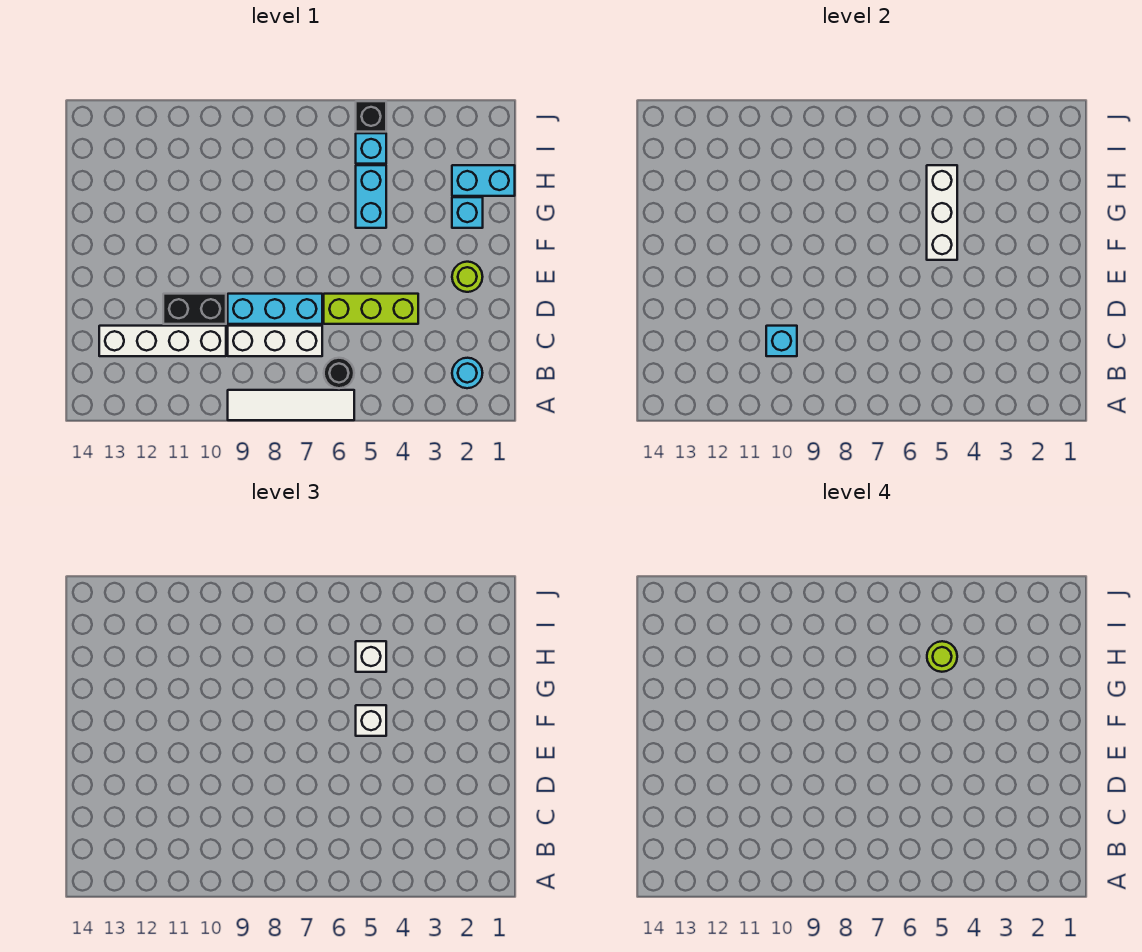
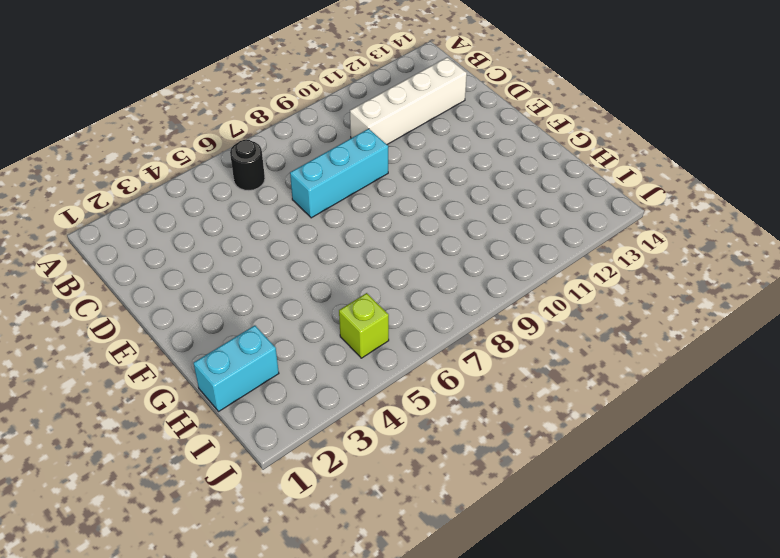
lime 1x1 brick [339,293,389,358] -> cyan 1x1 brick [356,133,386,164]
none -> white 1x4 tile [228,390,354,420]
none -> cyan 1x1 round brick [452,358,482,388]
none -> white 1x3 brick [228,326,322,356]

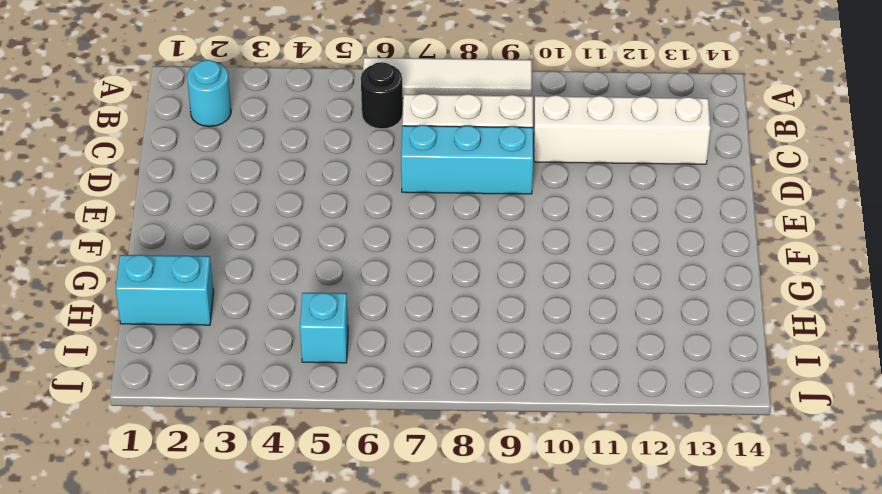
none -> lime 1x3 brick [324,294,418,324]
none -> black 1x2 brick [163,294,226,324]
none -> lime 1x1 round brick [452,262,483,292]

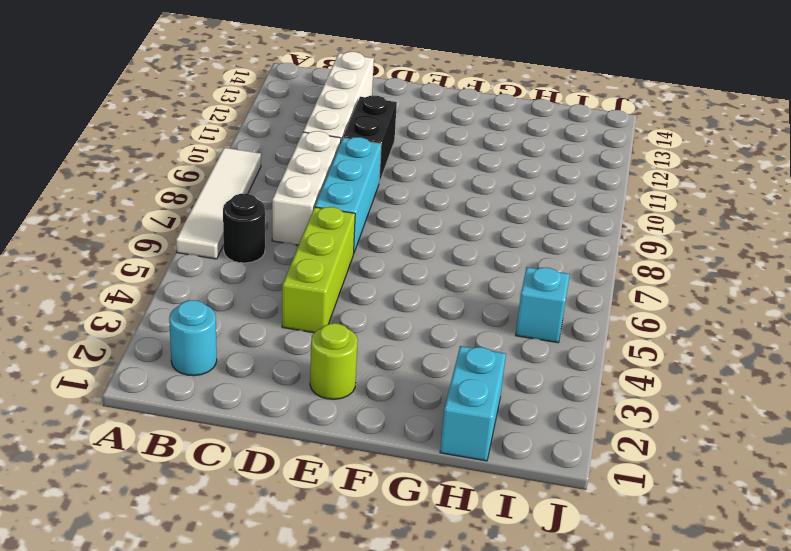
none -> cyan 1x1 brick [452,197,483,228]
none -> cyan 1x2 brick [356,165,386,228]
none -> black 1x1 brick [356,101,386,132]

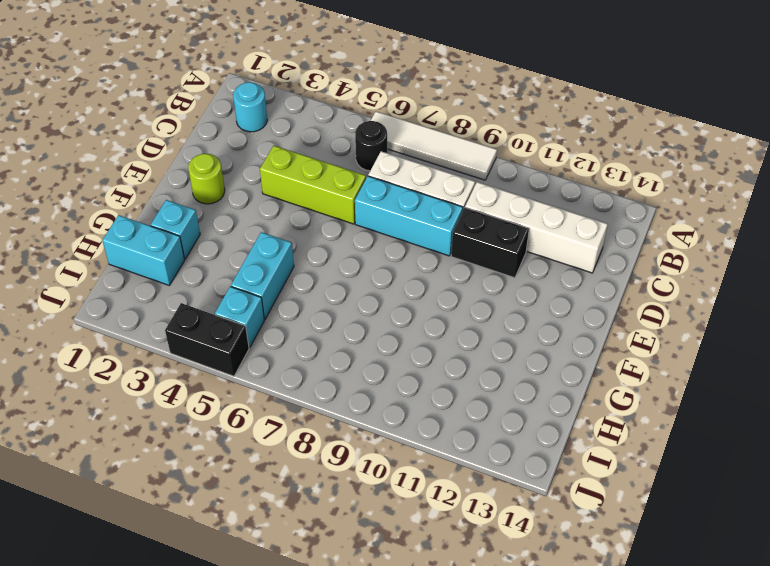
black 1x2 brick [165,303,249,376] -> black 1x1 brick [356,101,386,132]
none -> cyan 1x1 brick [766,326,797,356]
none -> white 1x3 brick [927,165,957,260]
none -> white 1x1 brick [356,705,386,736]

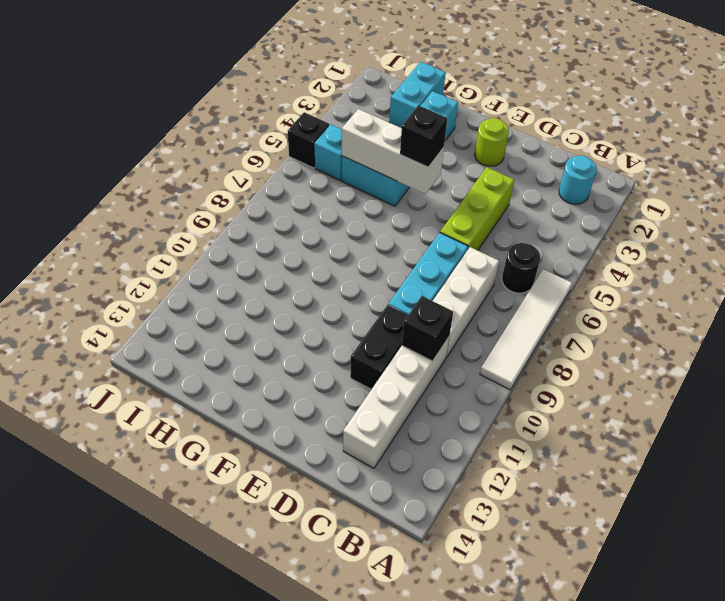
black 1x1 brick [402,296,453,361] -> cyan 1x1 brick [766,326,797,356]
black 1x1 brick [400,105,447,167] -> white 1x1 brick [356,705,386,736]
none -> white 1x1 brick [356,641,386,672]
none -> lime 1x1 round brick [927,641,957,672]

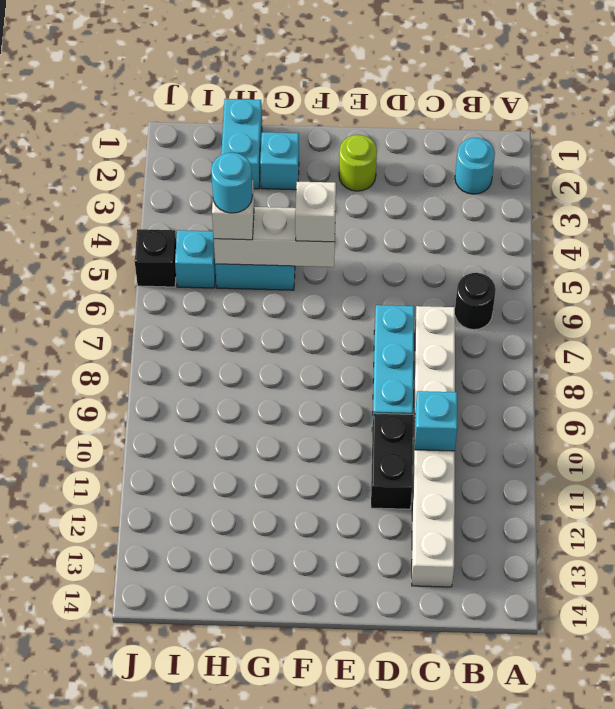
cyan 1x1 round brick [211,153,252,213] -> lime 1x1 round brick [927,641,957,672]
none -> white 1x4 tile [228,390,354,420]
none -> lime 1x3 brick [324,294,418,324]

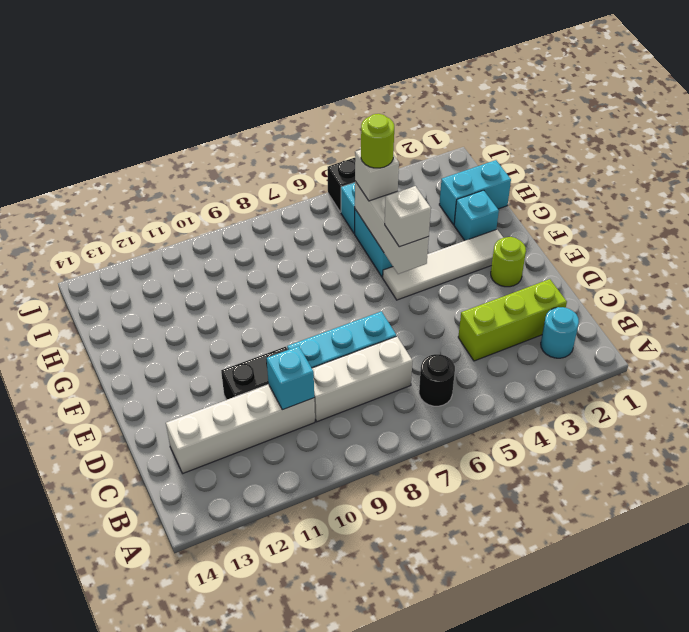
lime 1x3 brick [458,279,567,361] -> lime 1x3 brick moved to [324,294,418,324]
white 1x4 tile [383,229,503,300] -> white 1x4 tile moved to [228,390,354,420]

